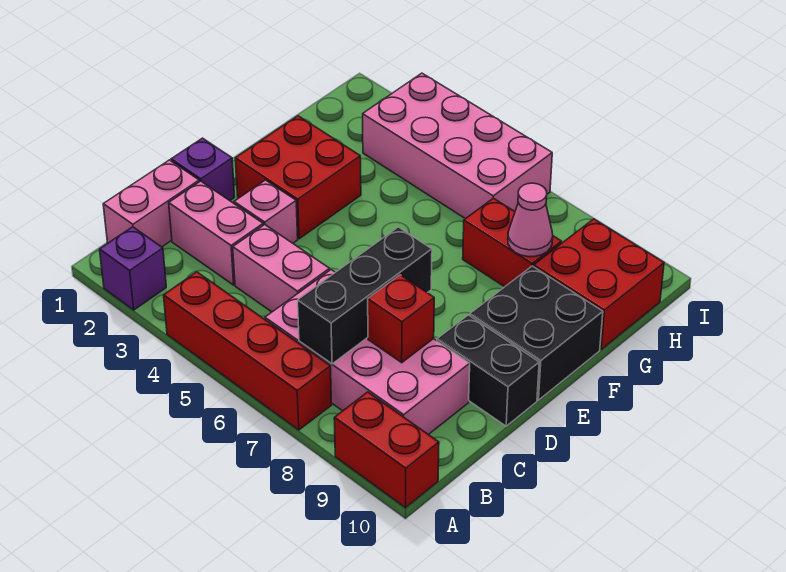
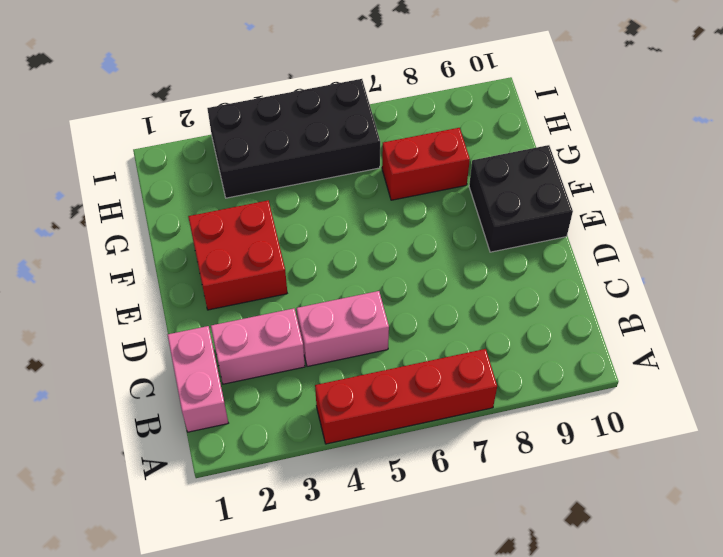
black 2x4 brick [207,79,380,198] -> pink 2x4 brick [363,73,552,219]
none -> purple 1x1 brick [100,227,166,310]
none -> red 1x2 brick [334,392,439,508]
none -> pink 2x4 brick [265,270,470,435]

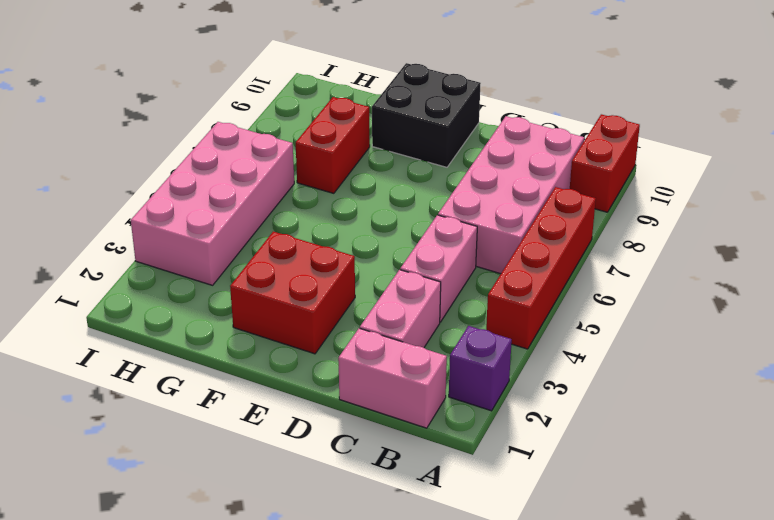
none -> purple 1x1 brick [171,138,235,201]
none -> pink 1x1 brick [234,180,298,243]
none -> black 1x2 brick [437,315,539,426]

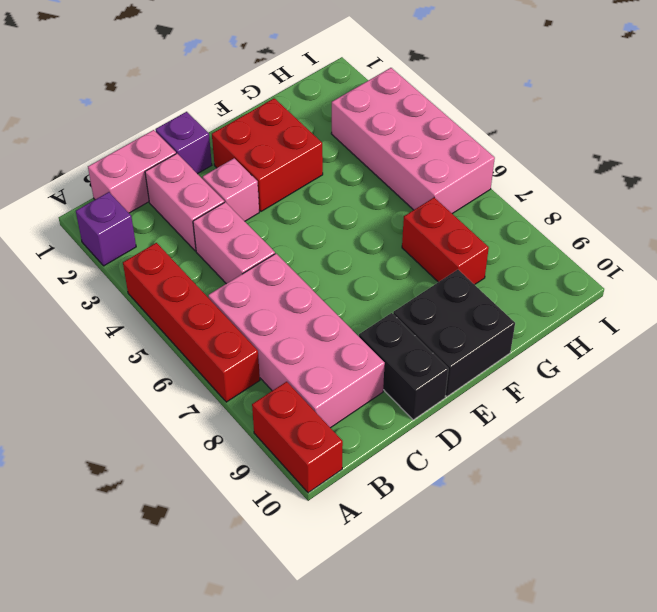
none -> red 2x2 brick [534,219,664,349]
none -> black 1x3 brick [298,227,432,364]
none -> red 1x1 brick [368,275,434,363]

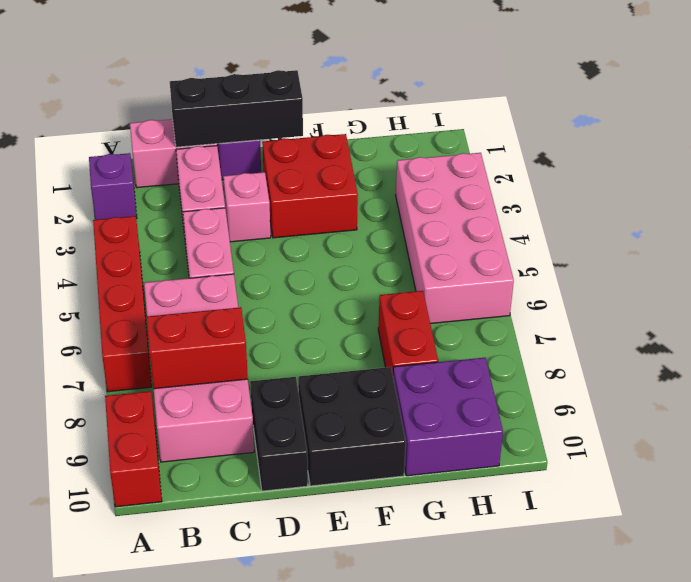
red 1x2 brick [146,307,248,389] -> red 1x1 brick [368,275,434,363]
black 1x3 brick [170,70,303,147] -> black 1x3 brick moved to [298,227,432,364]
purple 2x2 brick [393,358,503,476] -> red 2x2 brick [534,219,664,349]
none -> pink 1x1 cone [508,183,553,257]

